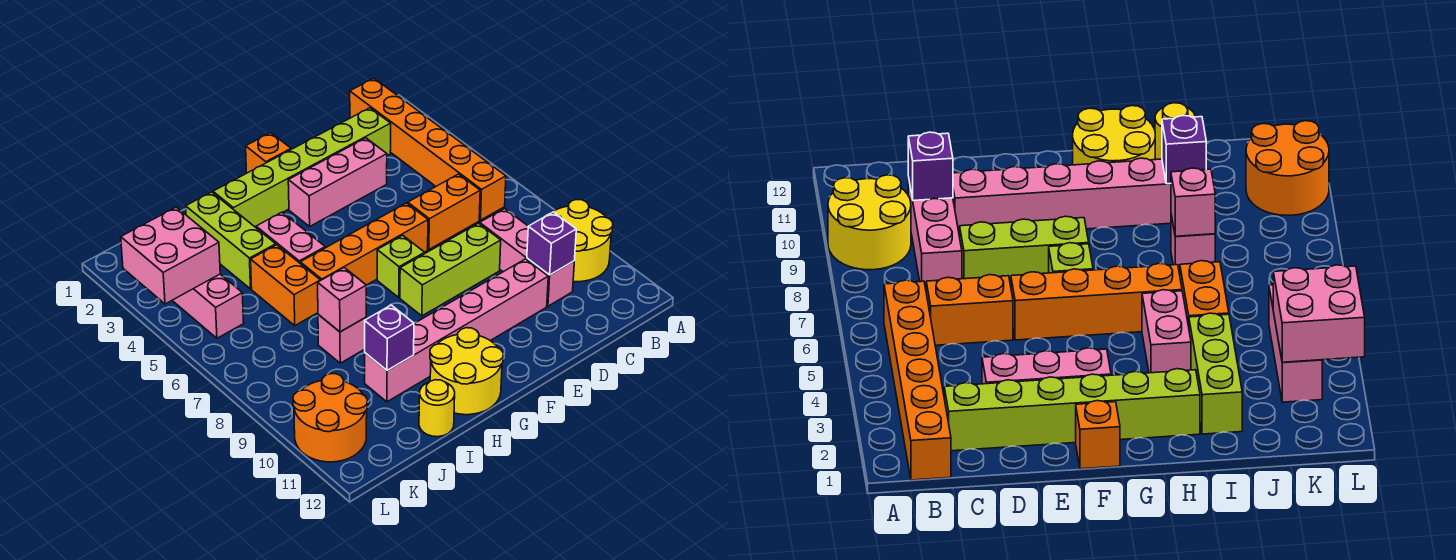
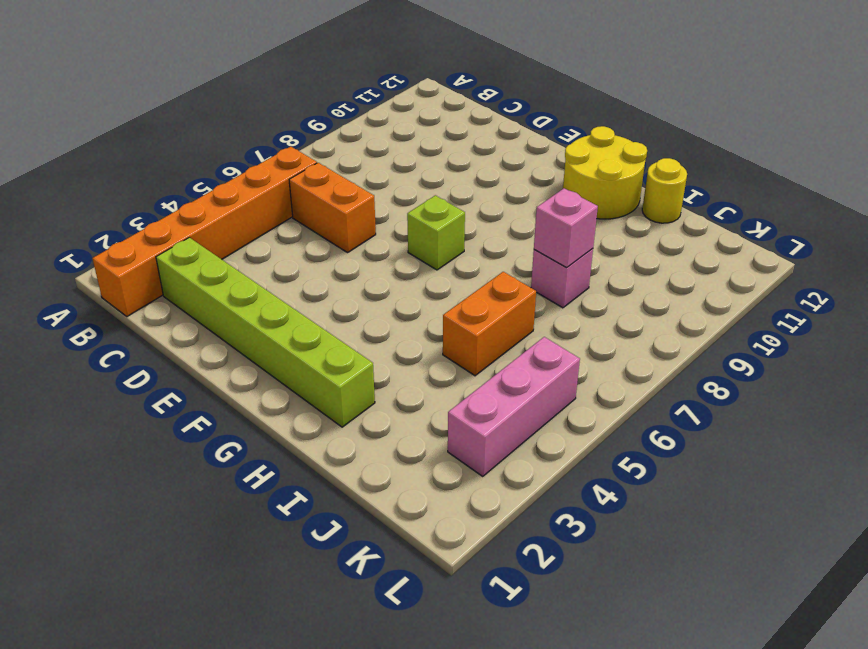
none -> yellow 2x2 round brick [553,200,613,282]
none -> pink 1x3 brick [480,209,574,306]
none -> pink 1x3 brick [288,138,387,226]

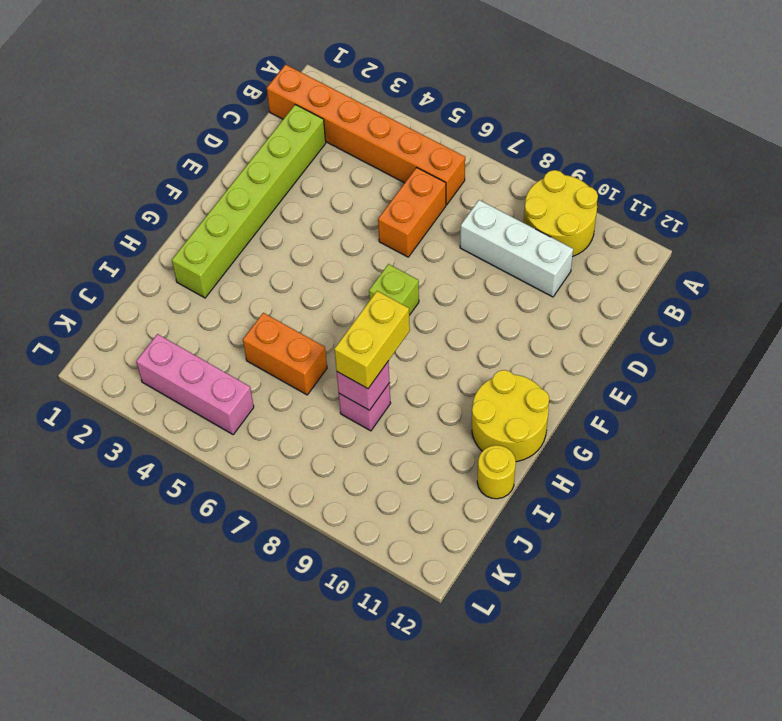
white 1x3 brick [460,200,573,297] -> pink 1x3 brick [480,209,574,306]
yellow 1x2 brick [334,291,410,389] -> none
none -> pink 1x3 brick [288,138,387,226]
none -> lime 1x3 brick [400,223,501,316]
none -> pink 1x6 brick [365,259,548,402]

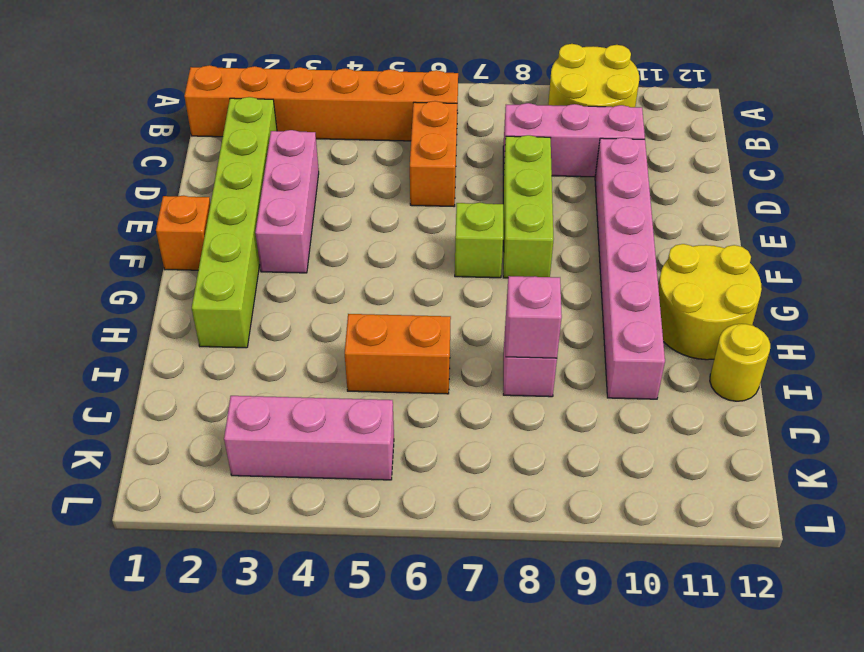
none -> orange 1x4 brick [300,203,428,285]
none -> pink 1x2 brick [256,212,325,263]
none -> lime 1x3 brick [186,192,276,289]

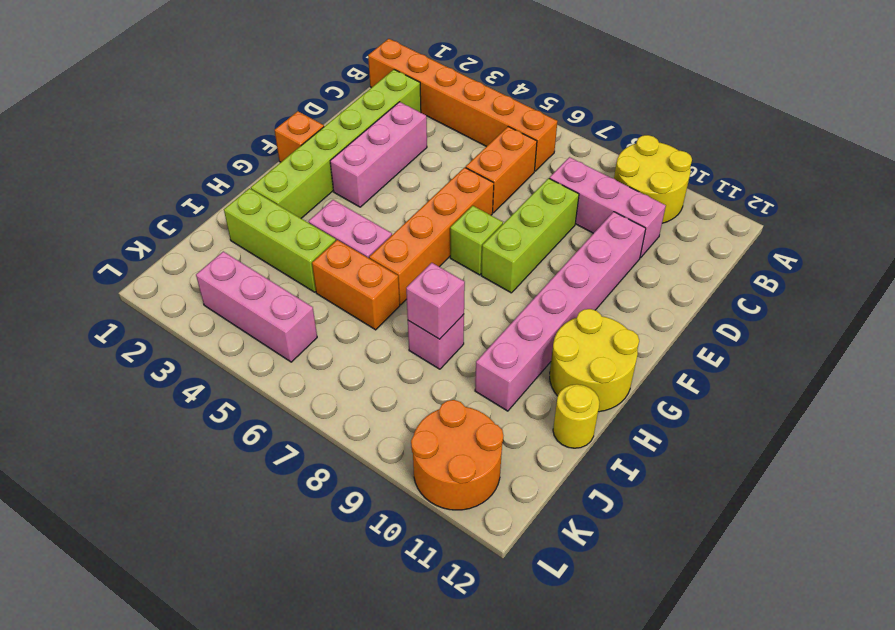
none -> purple 1x1 brick [527,212,576,275]
none -> purple 1x1 brick [365,305,414,370]
none -> pink 2x2 brick [121,207,220,304]

